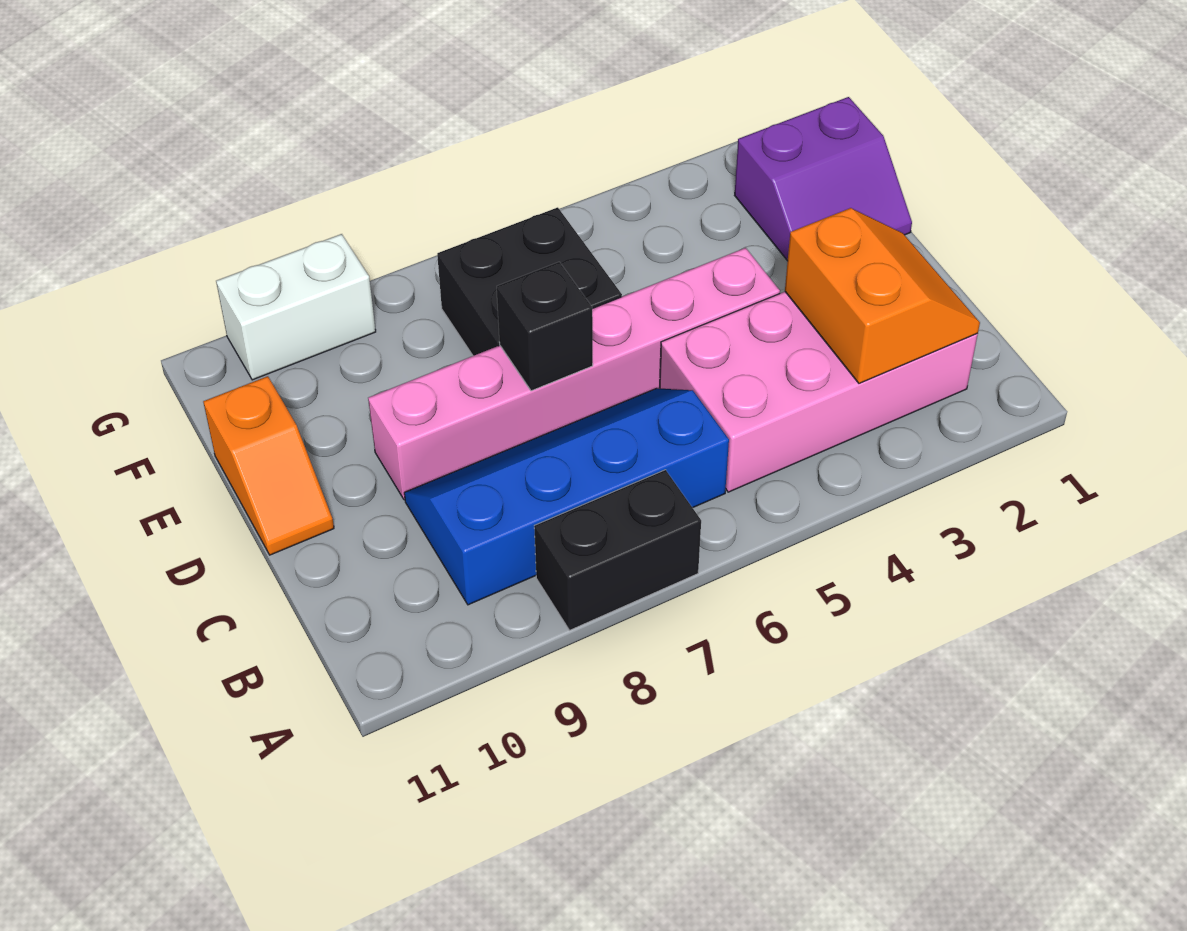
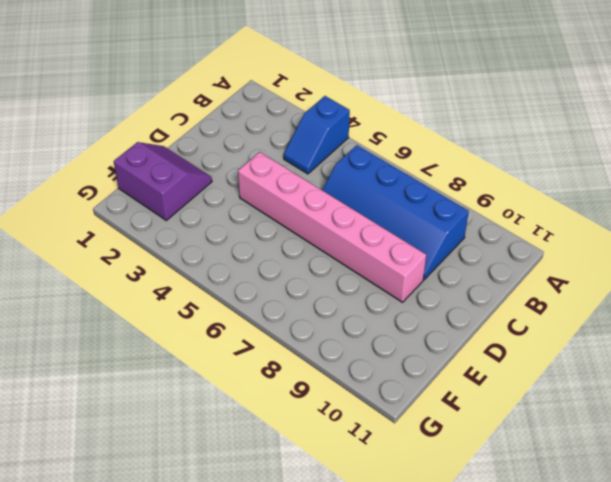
blue 1x2 slope [284,96,350,174] -> pink 2x4 brick [660,292,978,492]
none -> black 1x2 brick [534,470,701,630]
none -> orange 1x2 slope [203,376,334,555]

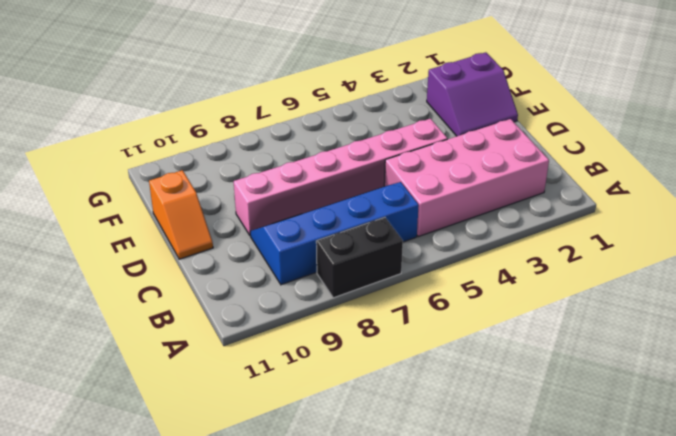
none -> black 2x2 brick [437,207,622,356]
none -> white 1x2 brick [216,234,376,380]

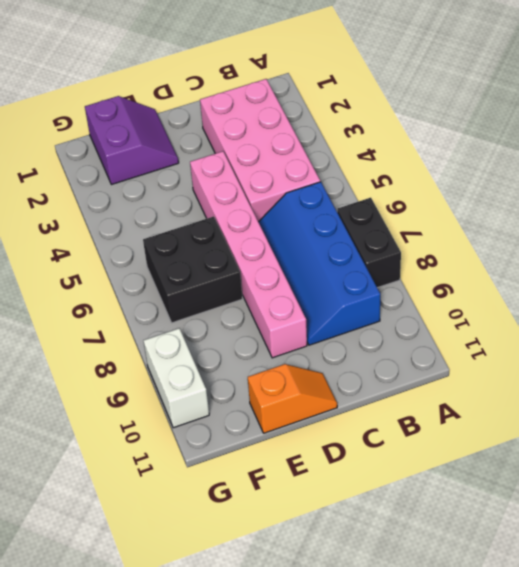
none -> orange 2x2 slope [785,208,980,383]
none -> black 1x1 brick [497,262,593,391]

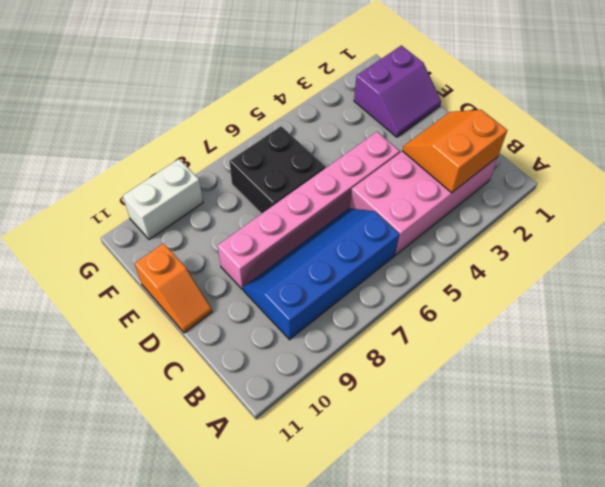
orange 2x2 slope [402,110,507,193] -> orange 2x2 slope turned to [785,208,980,383]
none -> black 1x2 brick [534,470,701,630]
none -> black 1x1 brick [497,262,593,391]

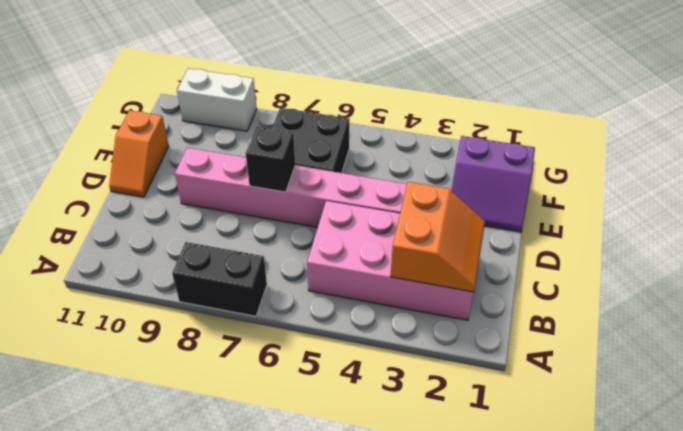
none -> blue 2x4 slope [404,388,729,605]

